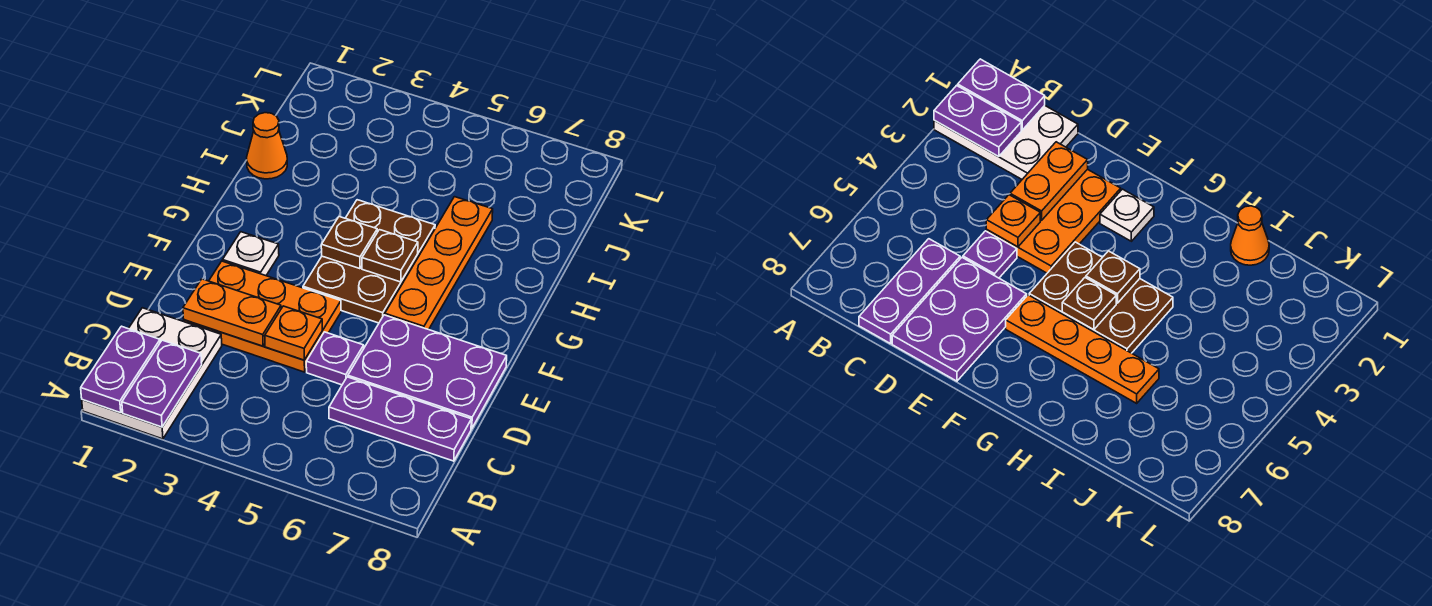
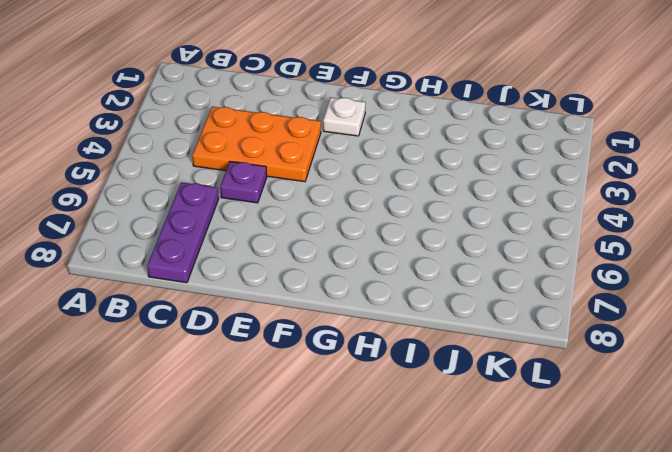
orange 2x3 plate [192,107,321,182] -> orange 2x3 plate turned to [184,261,341,372]
none -> white 2x3 plate [82,308,222,439]
none -> purple 2x3 plate [348,315,507,429]
none -> brown 2x3 plate [303,200,435,323]

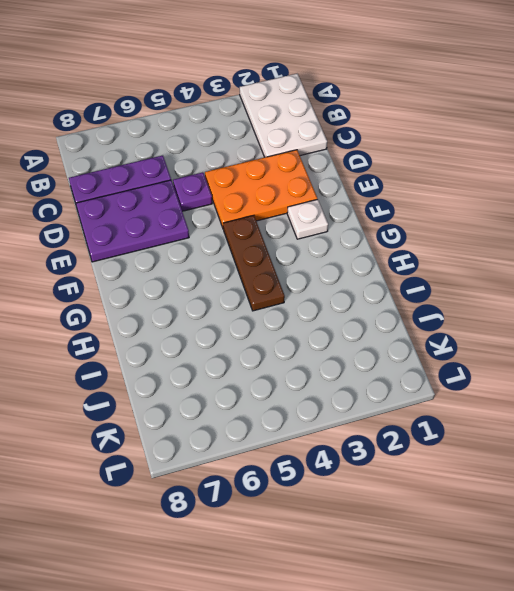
brown 1x3 plate [223,215,285,311] -> brown 2x3 plate [303,200,435,323]
none -> orange 1x4 plate [385,197,493,330]
none -> orange 1x1 cone [247,113,287,179]
none -> purple 1x2 plate [81,326,160,413]

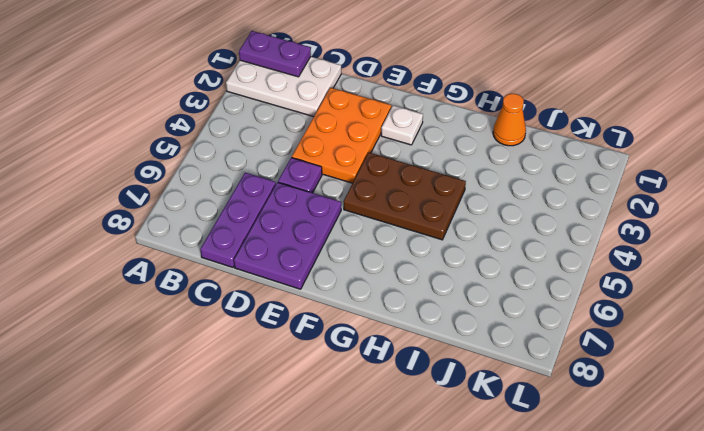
none -> orange 1x4 plate [385,197,493,330]
none -> purple 1x2 plate [122,340,202,427]
none -> orange 1x2 plate [183,279,281,346]

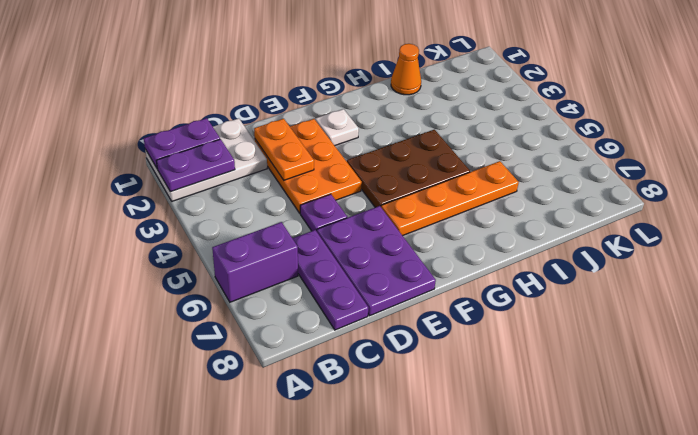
purple 1x2 brick [212,222,298,302] -> none
none -> orange 1x1 plate [265,306,322,360]
none -> brown 1x1 plate [321,217,377,269]
none -> brown 1x1 plate [362,230,418,282]

